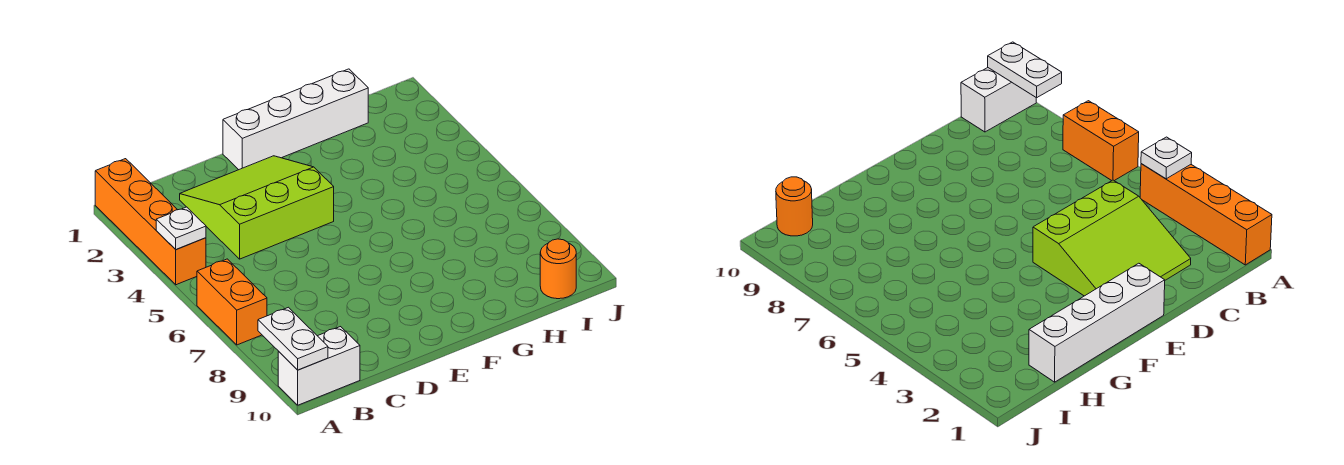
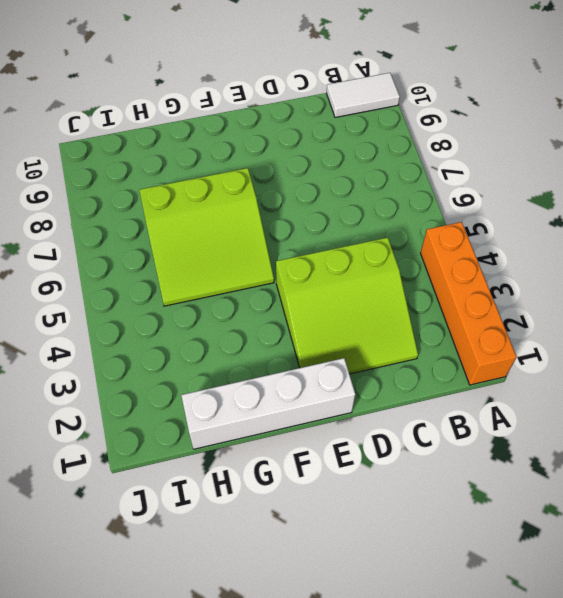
white 1x2 tile [327,73,400,118] -> white 1x2 brick [278,327,360,405]
lime 3x3 slope [139,168,274,306] -> none
none -> orange 1x2 brick [197,259,267,345]
none -> orange 1x1 round brick [540,239,576,299]

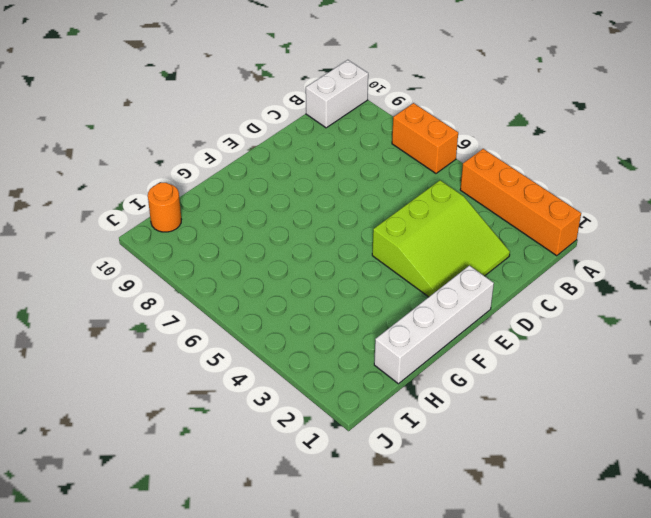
none -> white 1x1 plate [156,207,206,250]
none -> white 1x2 plate [258,307,328,370]

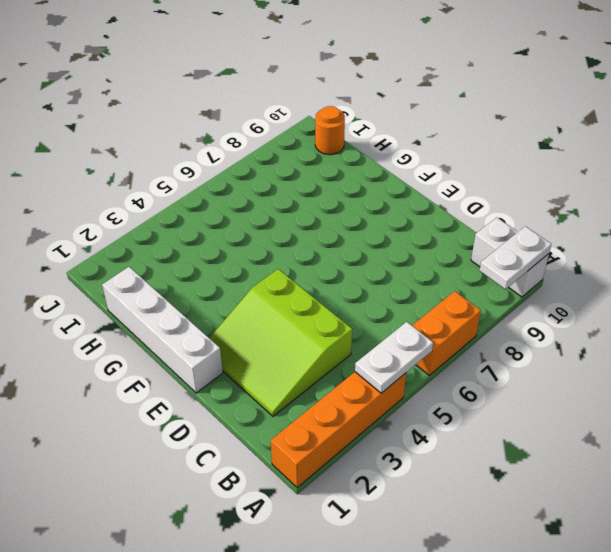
white 1x2 plate [355,322,433,393] -> white 1x1 plate [156,207,206,250]

